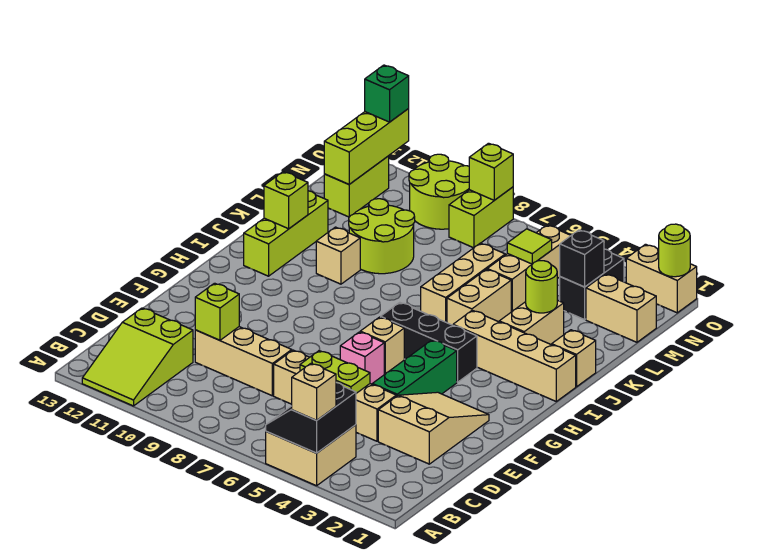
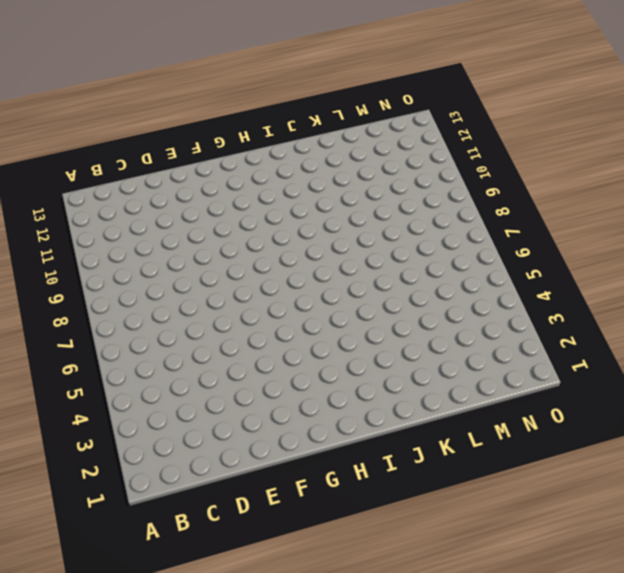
none -> tan 2x2 brick [266,425,356,486]
none -> lime 2x3 slope [82,308,193,406]
none -> tan 2x3 slope [378,392,489,464]
none -> tan 1x4 brick [274,350,396,441]

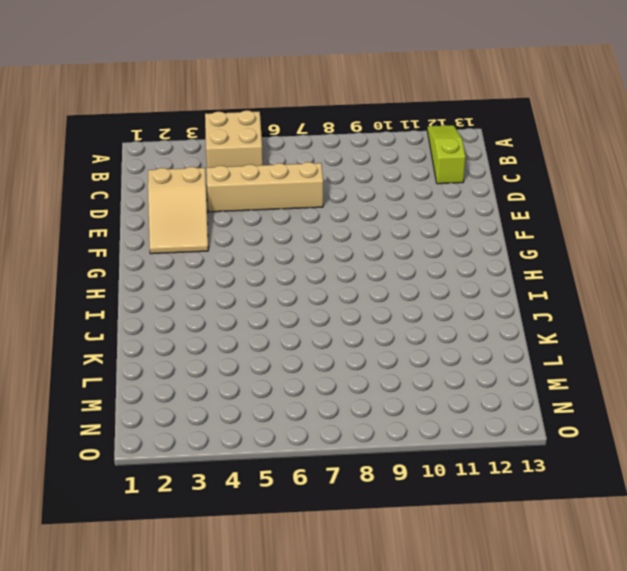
lime 1x3 slope [427,125,466,184] -> lime 2x3 slope [82,308,193,406]
none -> tan 1x3 brick [195,327,292,396]
none -> green 1x3 brick [372,340,457,396]
none -> pink 1x1 brick [340,332,384,384]
none -> tan 1x1 brick [360,317,404,374]

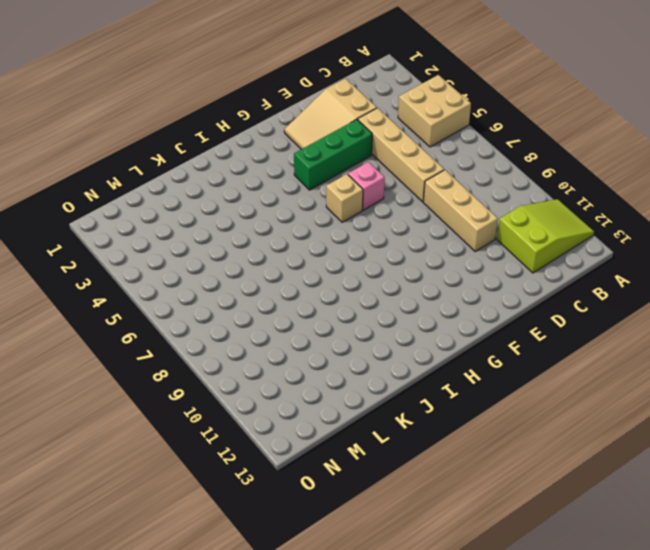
none -> black 1x3 brick [381,302,477,382]
none -> tan 1x4 brick [453,310,576,401]
none -> lime 1x3 brick [244,191,328,276]
none -> tan 1x1 brick [552,330,596,387]

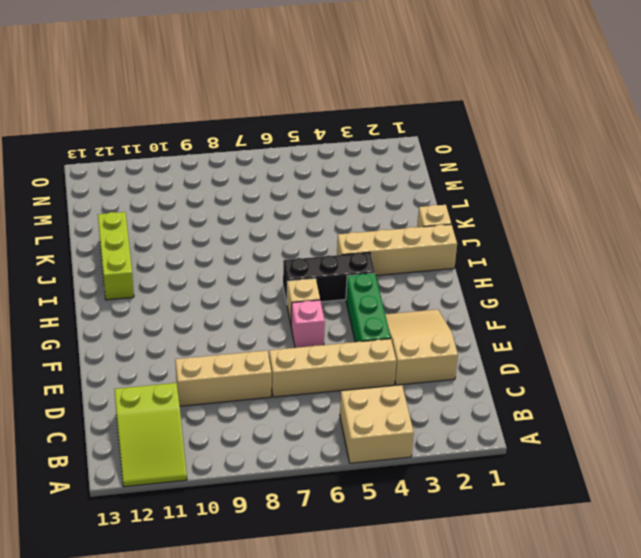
none -> tan 1x2 brick [499,300,564,344]
none -> tan 1x2 brick [447,269,511,325]
none -> tan 1x3 brick [421,243,505,323]
none -> tan 1x1 brick [316,227,360,284]

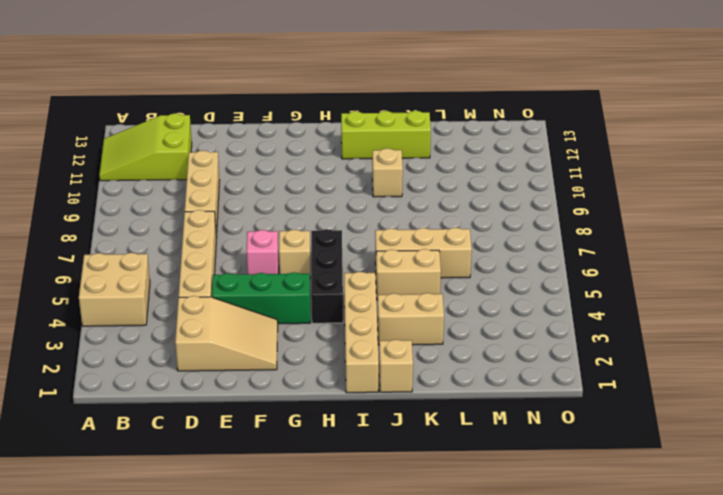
none -> lime 2x2 round brick [349,199,415,274]
none -> tan 1x3 brick [487,225,571,312]
none -> tan 1x2 brick [586,274,656,342]
none -> black 1x2 brick [560,249,624,320]

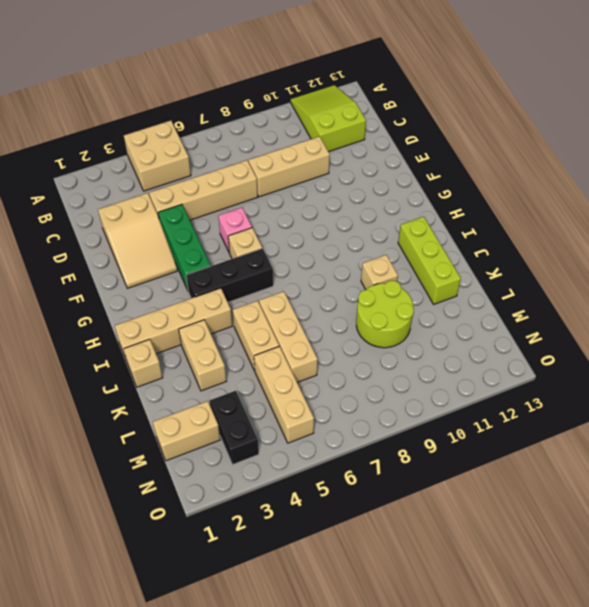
none -> lime 1x2 brick [324,156,389,217]
none -> lime 1x2 brick [449,187,513,248]
none -> lime 2x2 round brick [409,154,469,229]
none -> tan 1x2 brick [626,244,697,313]

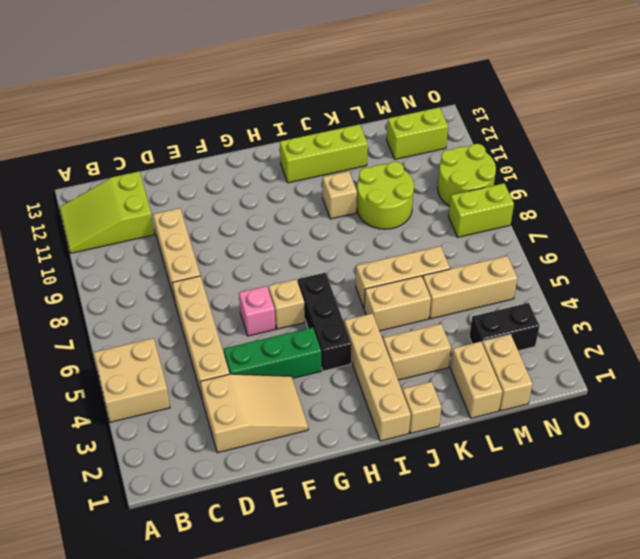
tan 1x2 brick [450,342,502,418] -> tan 1x2 brick moved to [626,244,697,313]
none -> black 2x2 slope [266,383,356,453]
none -> lime 1x2 plate [300,351,370,393]
none -> lime 1x1 brick [195,283,239,340]
none -> lime 1x1 brick [264,172,308,229]

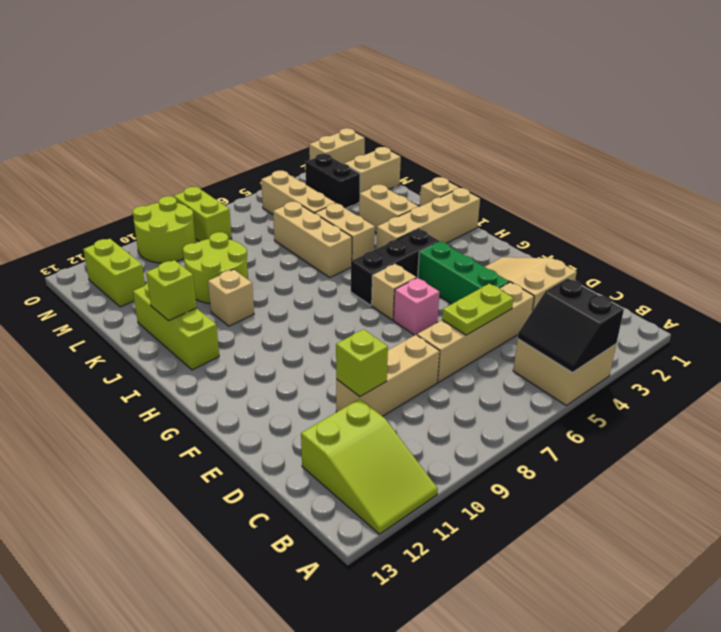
none -> lime 1x1 round brick [526,261,557,313]
none -> black 1x1 brick [560,230,604,287]
none -> lime 1x1 tile [507,229,552,264]
none -> lime 1x3 brick [324,109,409,184]

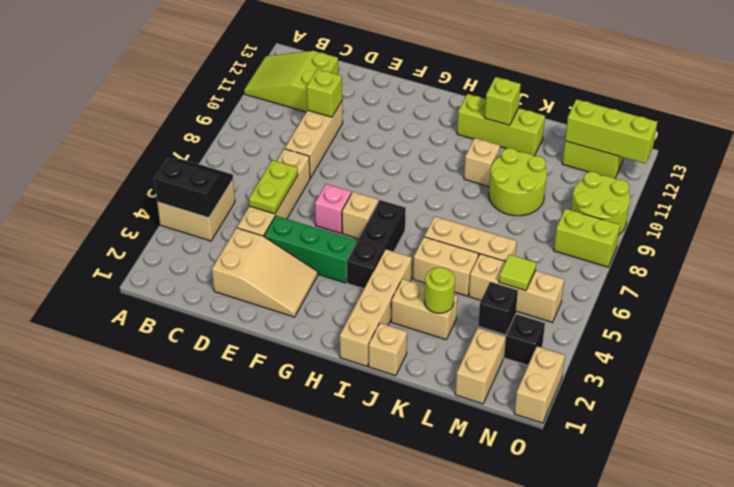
none -> lime 1x1 round brick [659,224,690,277]
none -> lime 1x1 brick [469,143,513,200]
none -> tan 1x1 brick [292,363,336,420]
none -> green 1x1 brick [365,65,409,122]

